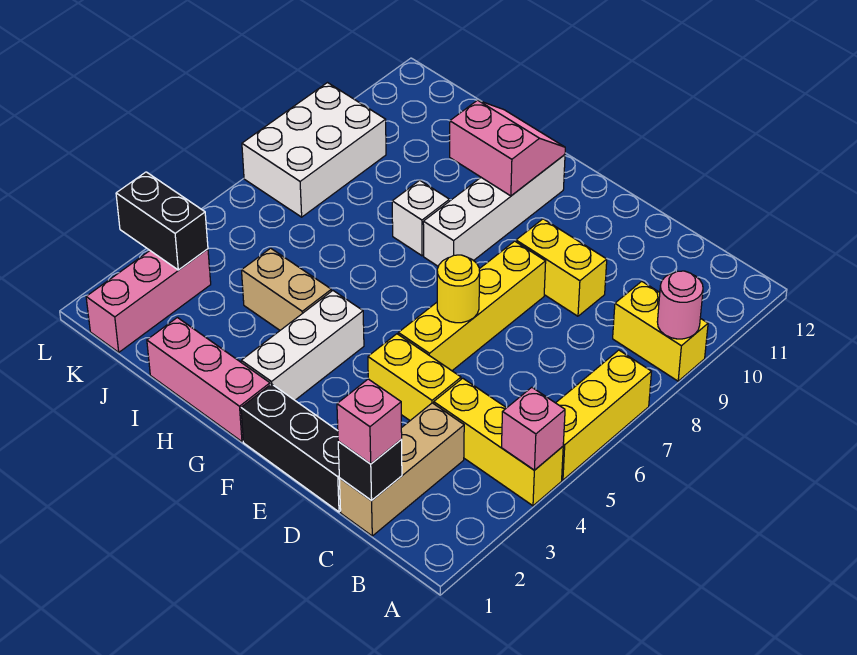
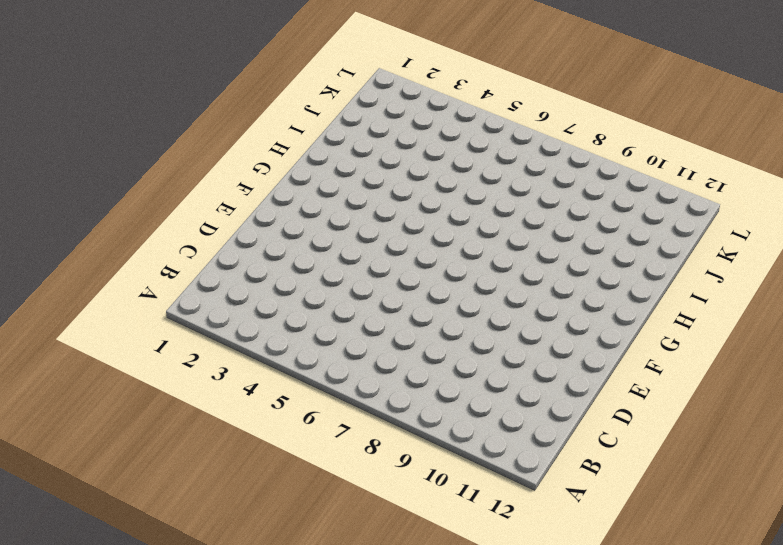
none -> yellow 1x3 brick [434,378,563,506]
none -> yellow 1x3 brick [556,350,651,480]
none -> yellow 1x2 brick [613,281,708,381]

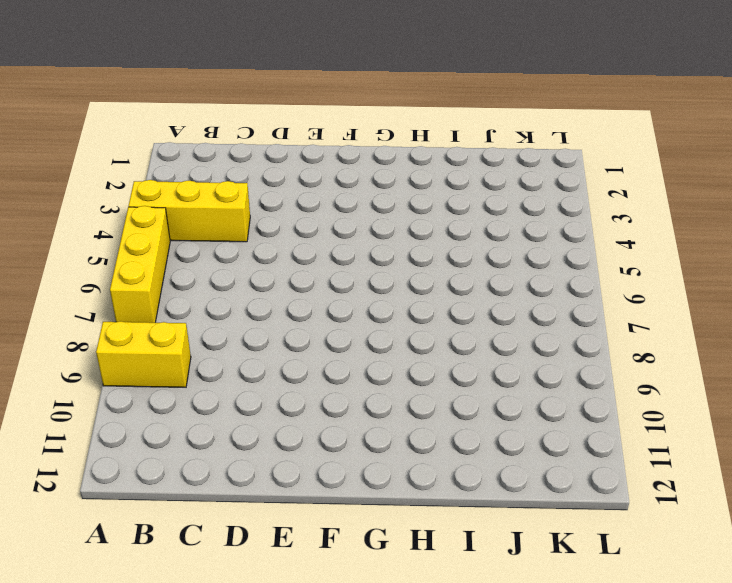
none -> tan 1x3 brick [339,403,464,536]
none -> black 1x3 brick [241,384,341,512]
none -> yellow 1x2 brick [368,334,461,420]

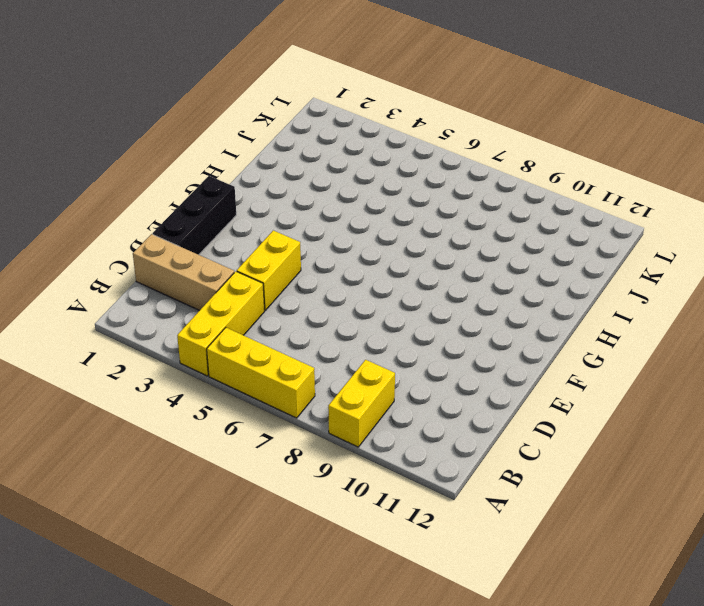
none -> yellow 1x2 brick [516,219,607,316]
none -> yellow 1x4 brick [398,241,546,371]
none -> pink 1x3 brick [147,317,270,442]

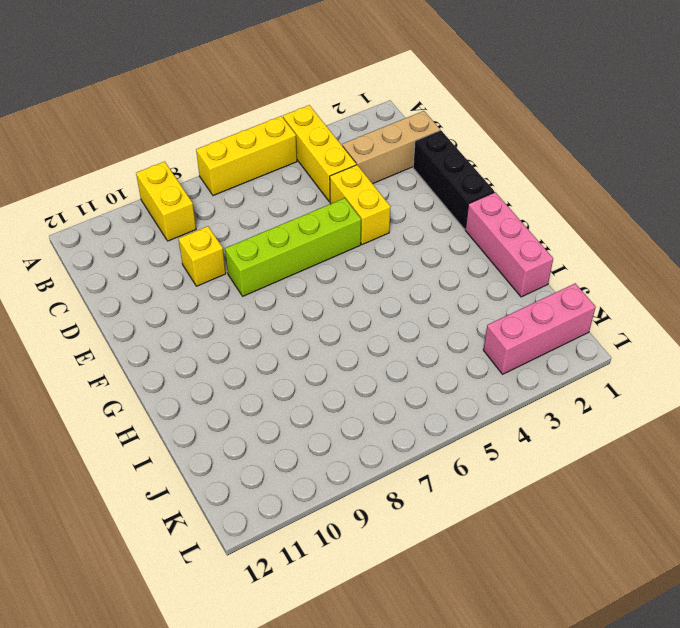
yellow 1x1 brick [179,226,226,286] -> yellow 1x2 brick [516,219,607,316]
lime 1x4 brick [225,198,361,296] -> yellow 1x4 brick [398,241,546,371]
none -> white 1x3 brick [241,291,364,400]
none -> white 1x4 brick [423,155,565,266]
none -> tan 1x2 brick [242,248,331,330]

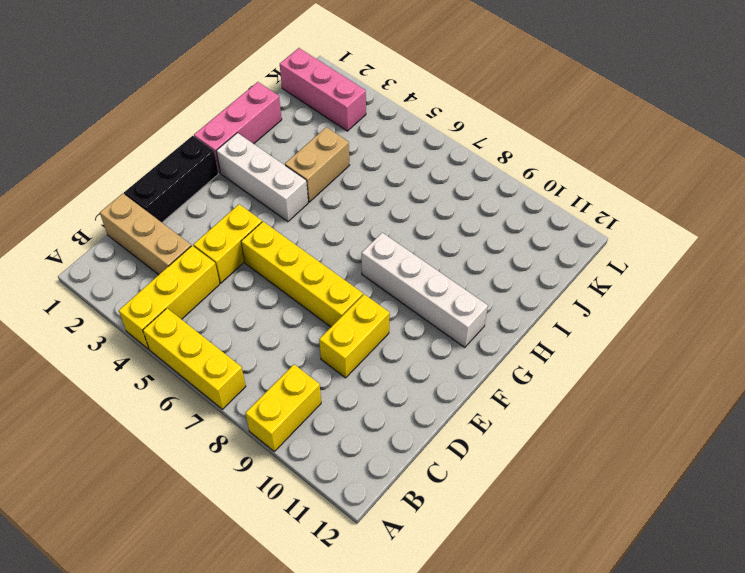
none -> white 1x1 brick [392,180,449,256]
none -> white 2x3 brick [242,83,386,217]
none -> pink 1x1 brick [502,387,565,470]

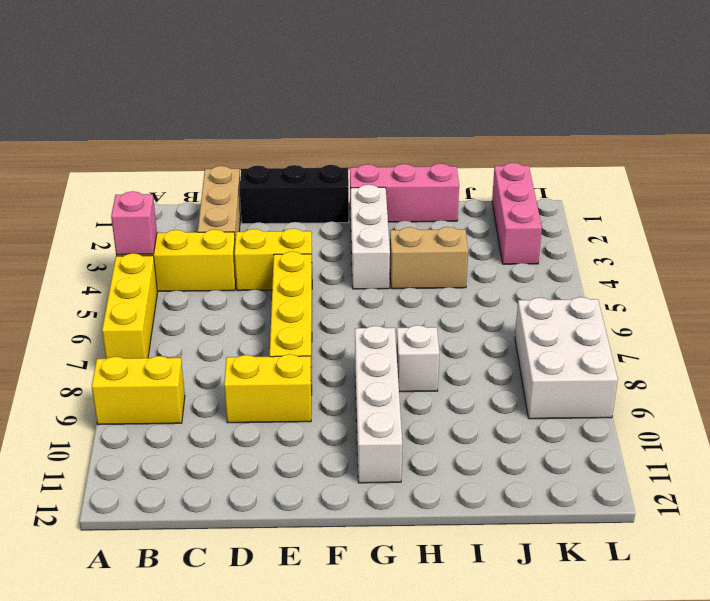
none -> pink 1x1 round brick [657,271,703,339]
none -> black 1x1 brick [338,440,402,501]
none -> yellow 1x1 round brick [437,255,480,323]

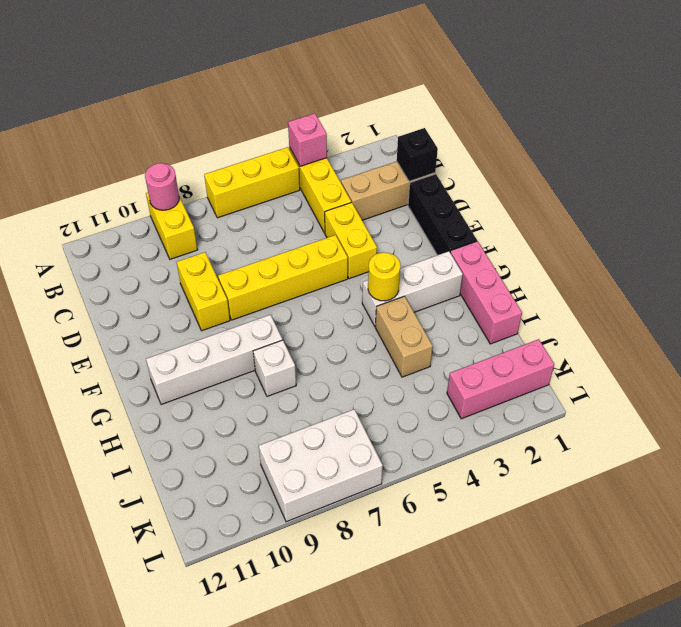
yellow 1x1 round brick [368,252,400,301] -> yellow 1x1 round brick moved to [437,255,480,323]
none -> pink 2x2 slope [450,100,565,196]
none -> black 1x2 brick [116,172,208,270]
none -> pink 1x1 brick [337,379,402,464]

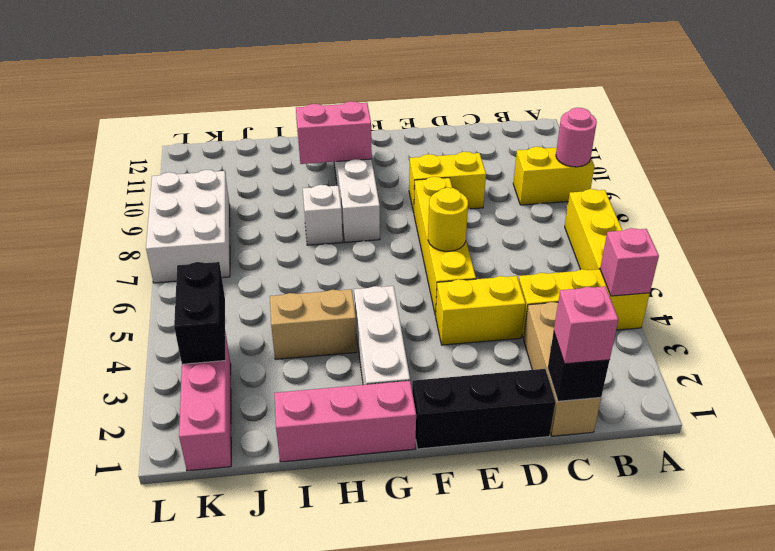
black 1x2 brick [174,262,225,364] -> black 1x2 brick turned to [116,172,208,270]

